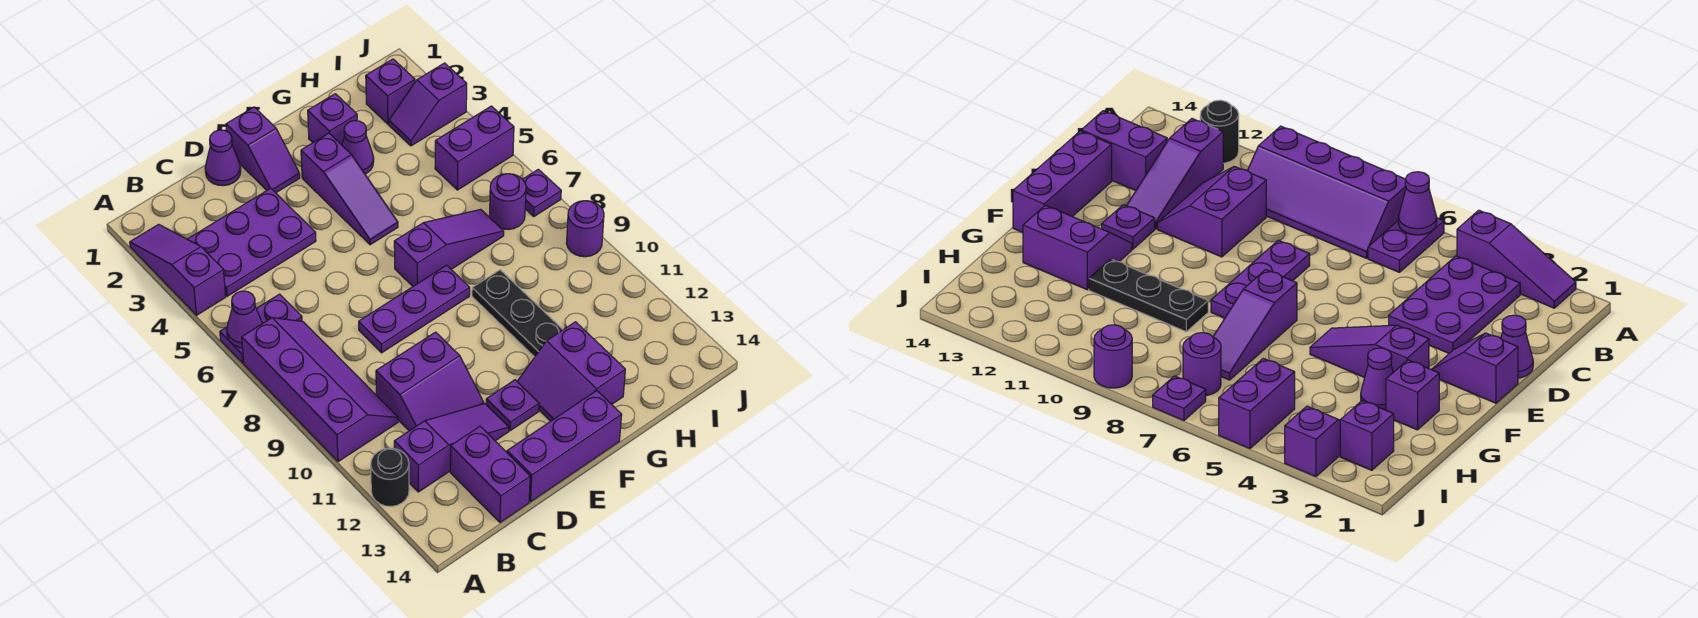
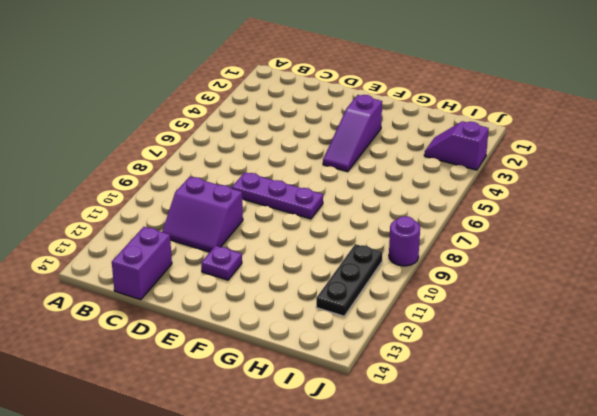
black 1x3 plate [316,244,383,316] -> black 1x3 plate moved to [472,270,563,357]
none -> purple 1x3 slope [130,224,226,315]
none -> purple 1x2 plate [220,294,302,363]
none -> purple 2x4 slope [242,318,398,462]

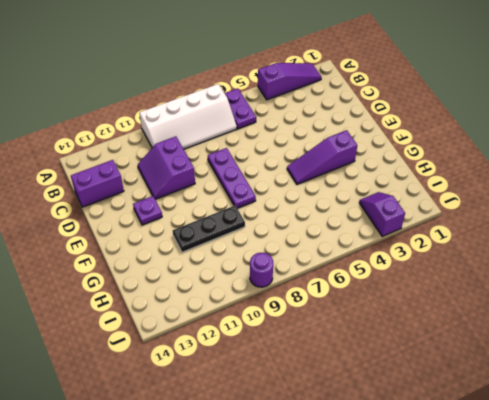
white 2x4 slope [140,84,237,149] -> purple 2x4 slope [242,318,398,462]
none -> black 1x1 round brick [371,448,409,506]
none -> purple 2x3 plate [187,188,316,296]
none -> purple 1x3 slope [394,403,509,492]

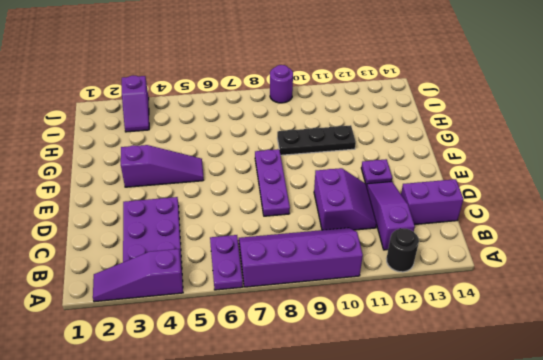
none -> purple 1x1 cone [205,130,241,186]
none -> purple 1x3 brick [507,391,622,502]
none -> purple 1x2 slope [226,107,300,193]

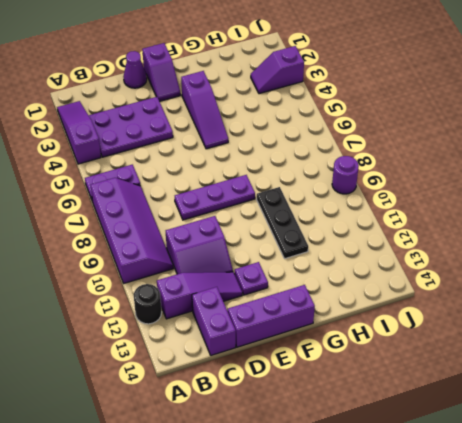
none -> purple 1x3 slope [394,209,504,286]
none -> purple 2x2 slope [517,322,625,421]
none -> purple 1x1 brick [308,94,357,145]

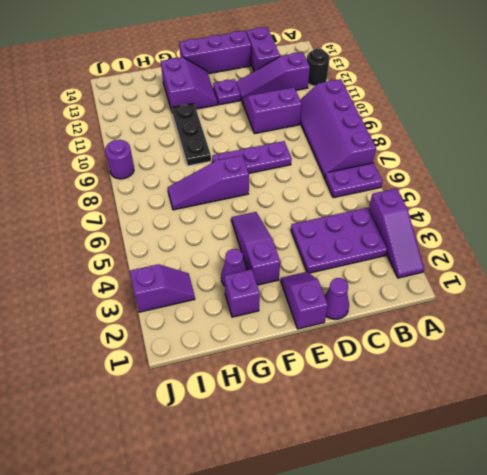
none -> purple 1x1 brick [366,59,415,124]
none -> purple 1x2 brick [435,106,514,190]
none -> purple 1x1 round brick [490,174,526,230]

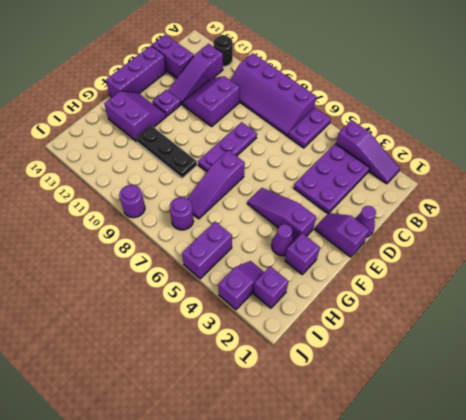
none -> purple 1x1 plate [523,169,561,216]
none -> purple 1x1 cone [227,291,263,348]

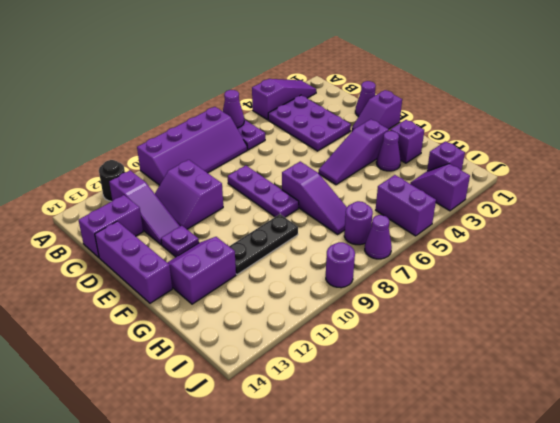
purple 1x1 cone [365,215,392,259] -> purple 1x1 plate [523,169,561,216]

